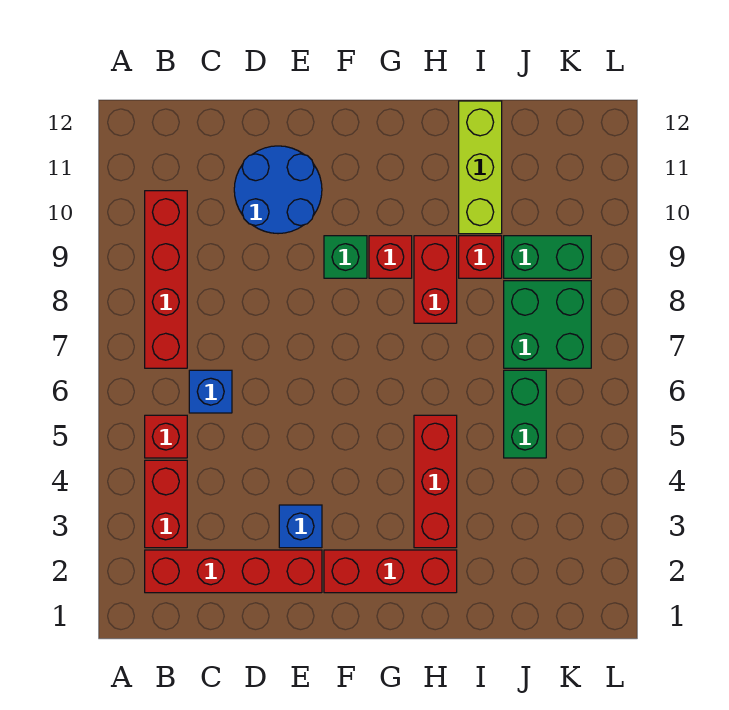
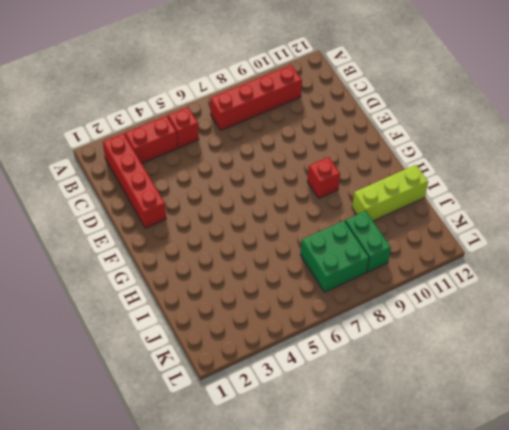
none -> blue 1x1 brick [189,370,232,413]
none -> blue 2x2 round brick [234,146,322,234]
none -> blue 1x1 brick [279,505,322,548]

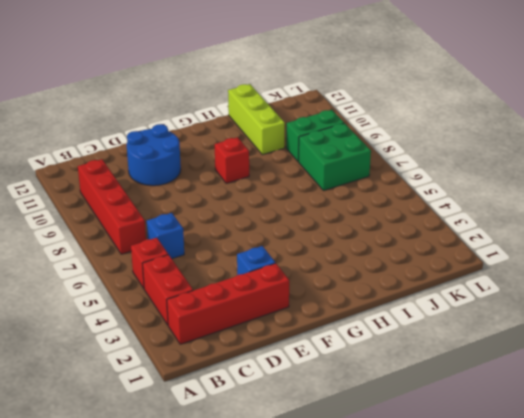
none -> red 1x3 brick [324,550,457,593]
none -> green 1x1 brick [324,236,367,278]
none -> red 1x3 brick [414,415,457,548]

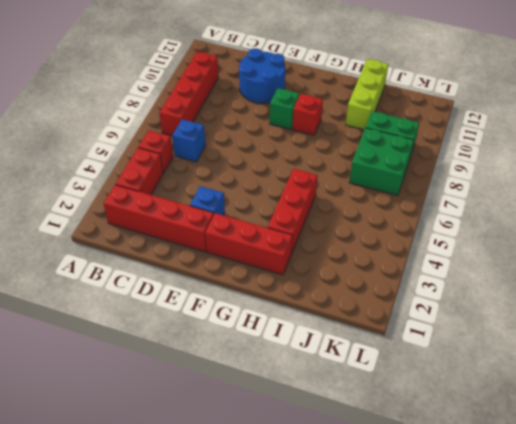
none -> red 1x2 brick [414,236,457,323]
none -> red 1x1 brick [459,236,502,278]
none -> green 1x2 brick [504,370,546,458]

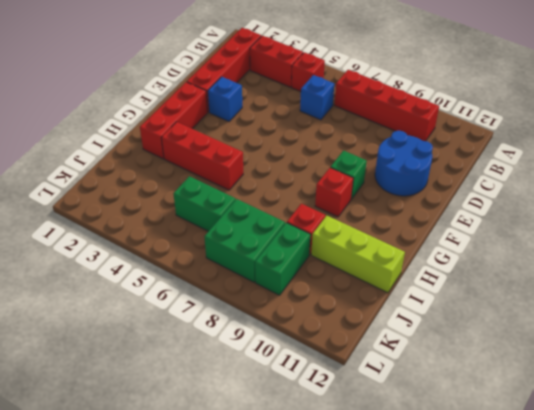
none -> red 1x2 brick [414,236,457,323]

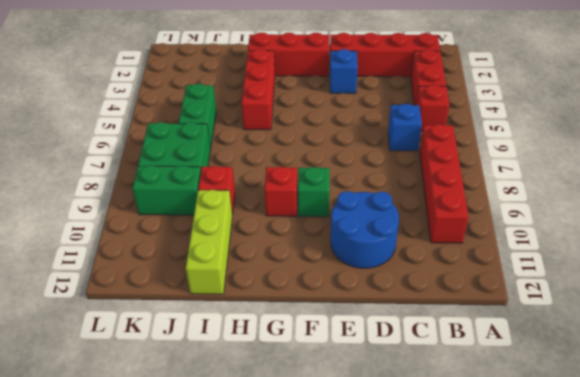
none -> red 1x2 brick [414,236,457,323]

